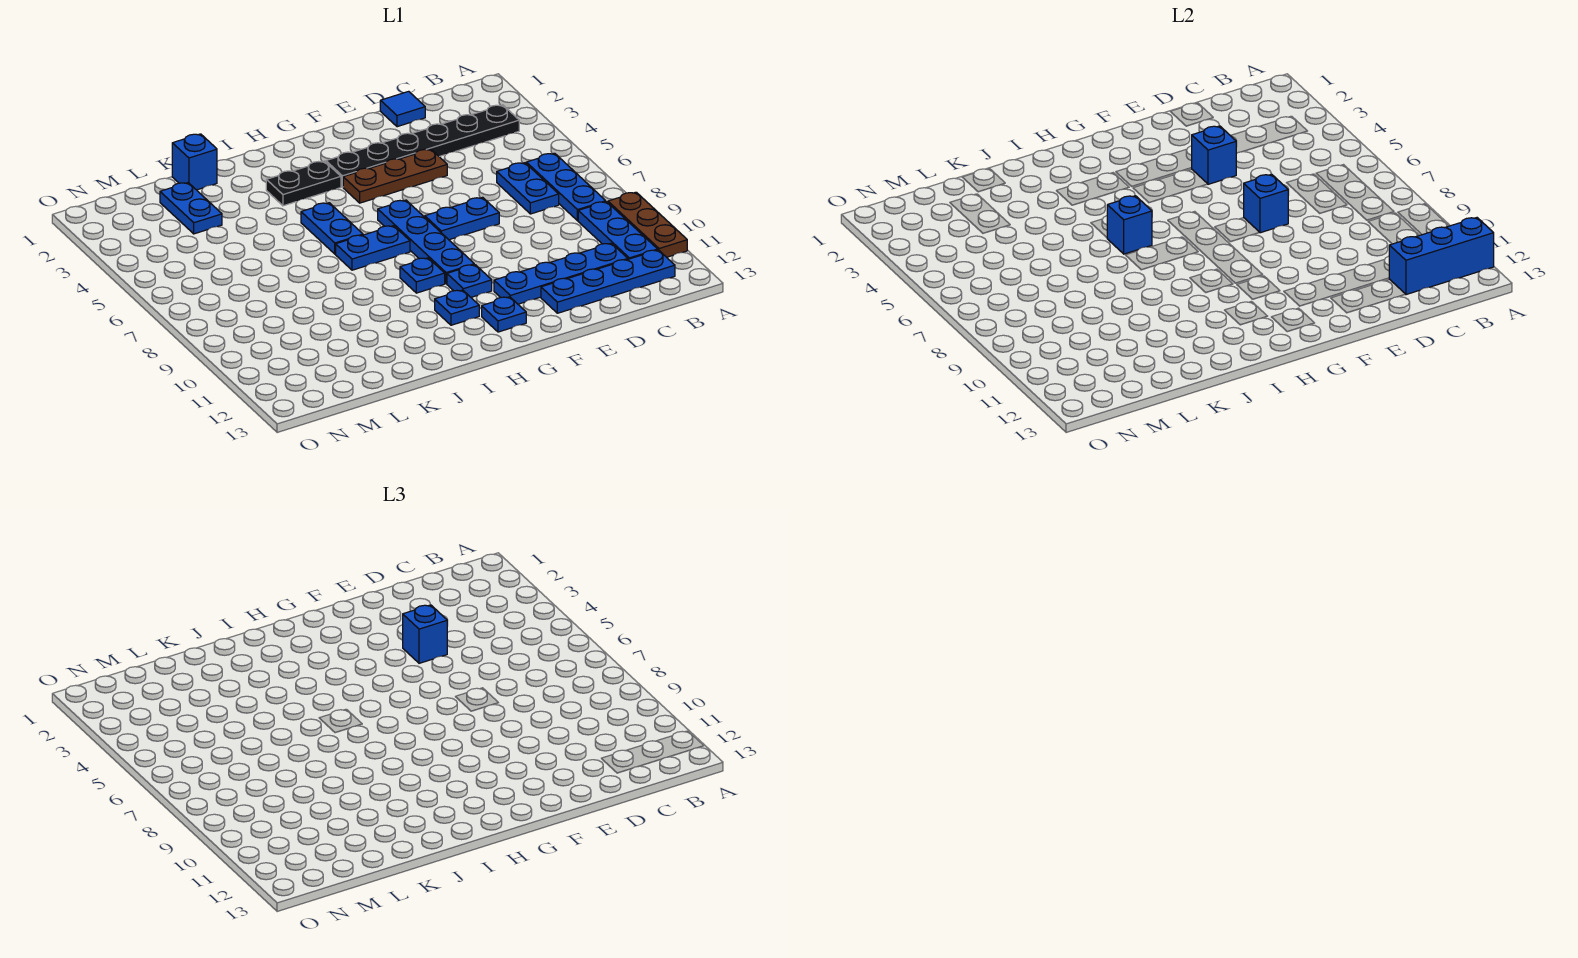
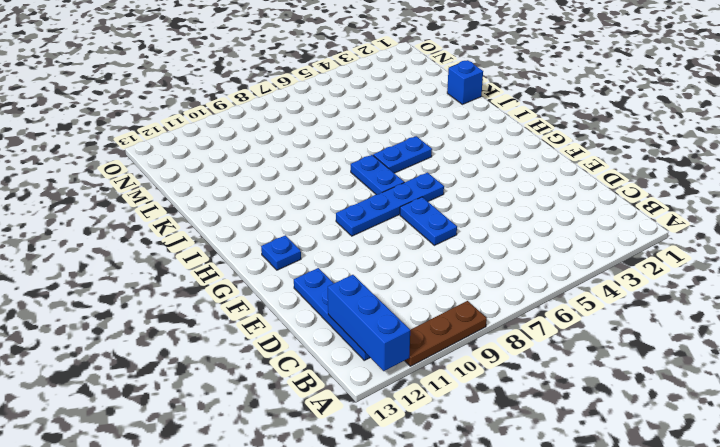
none -> black 1x6 plate [326,105,519,187]
none -> blue 1x3 plate [526,153,606,221]
none -> blue 1x3 plate [578,202,658,259]

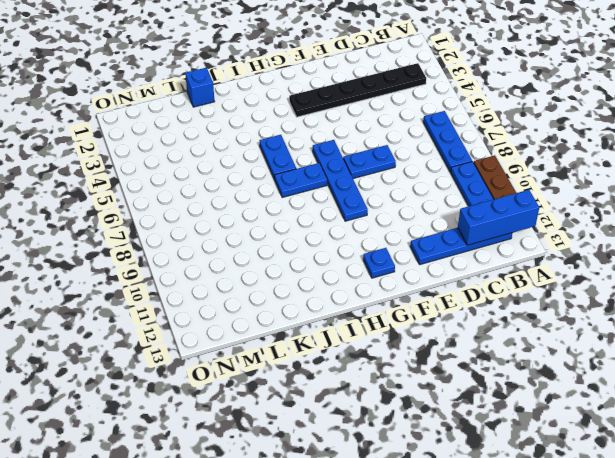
none -> blue 1x2 plate [497,163,559,214]
none -> blue 1x4 plate [494,243,628,304]
none -> blue 1x1 tile [380,91,425,127]

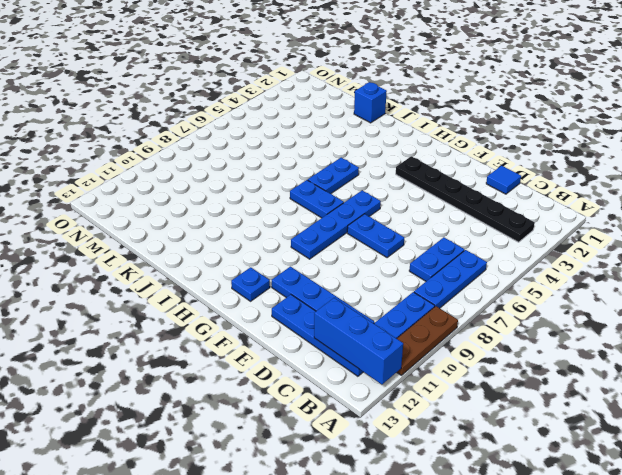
none -> brown 1x3 plate [343,149,447,203]
none -> blue 1x1 plate [447,265,492,297]
none -> black 1x2 plate [266,161,341,206]

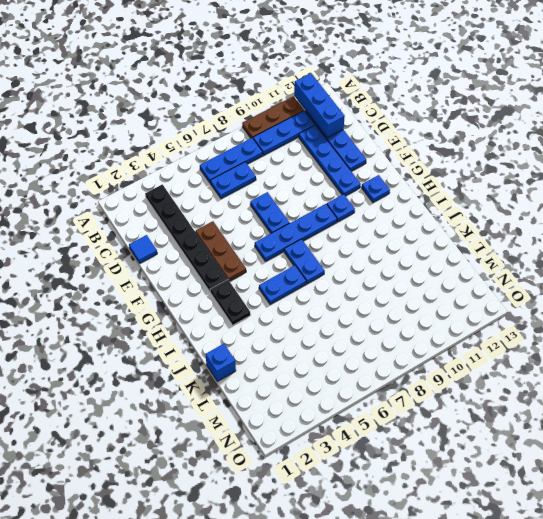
none -> blue 1x1 plate [400,258,445,293]
none -> blue 1x1 plate [435,290,479,325]
none -> blue 1x2 plate [160,183,222,234]

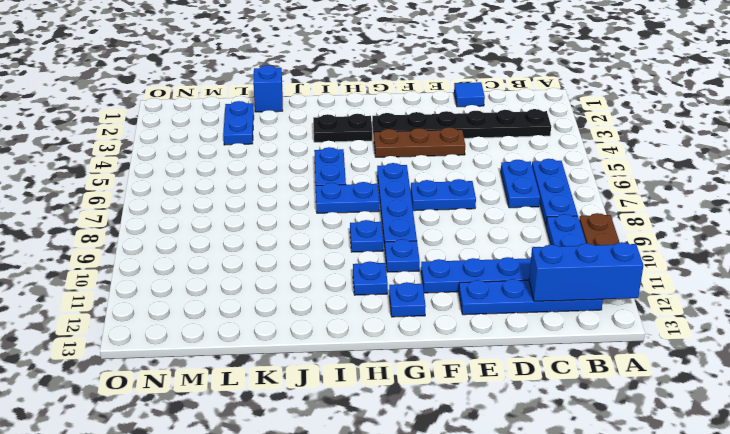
none -> blue 1x1 brick [1192,126,1236,184]
none -> blue 1x1 brick [1244,174,1288,233]
none -> blue 1x1 brick [1107,196,1152,254]

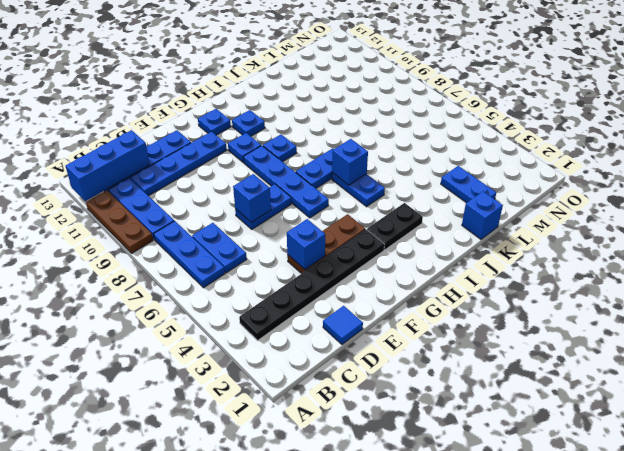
none -> blue 1x1 brick [403,605,447,663]

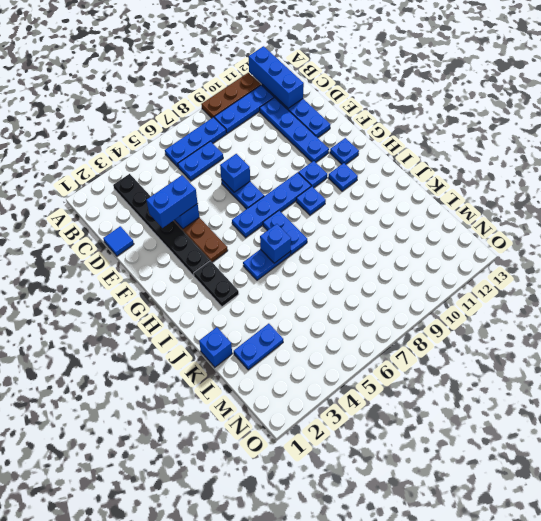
blue 1x2 brick [146,175,198,228] -> blue 1x1 brick [403,605,447,663]

